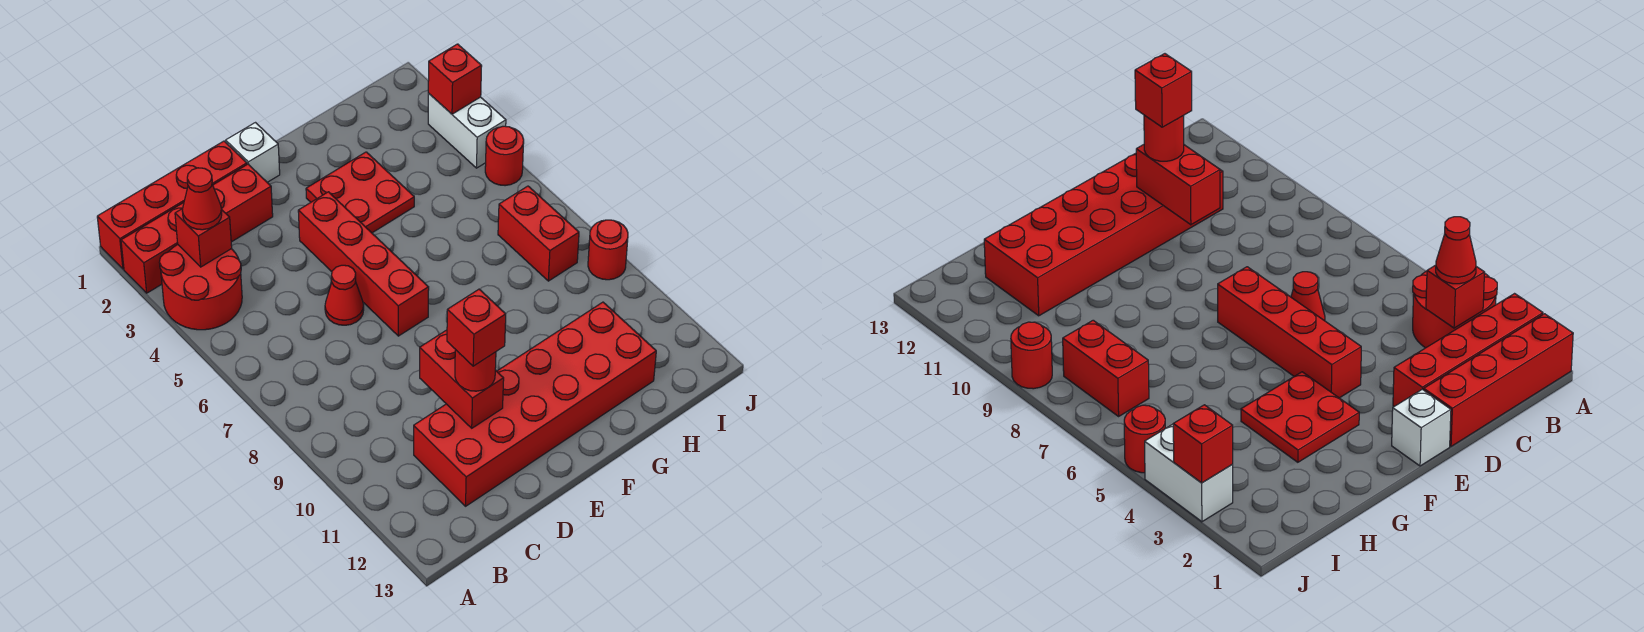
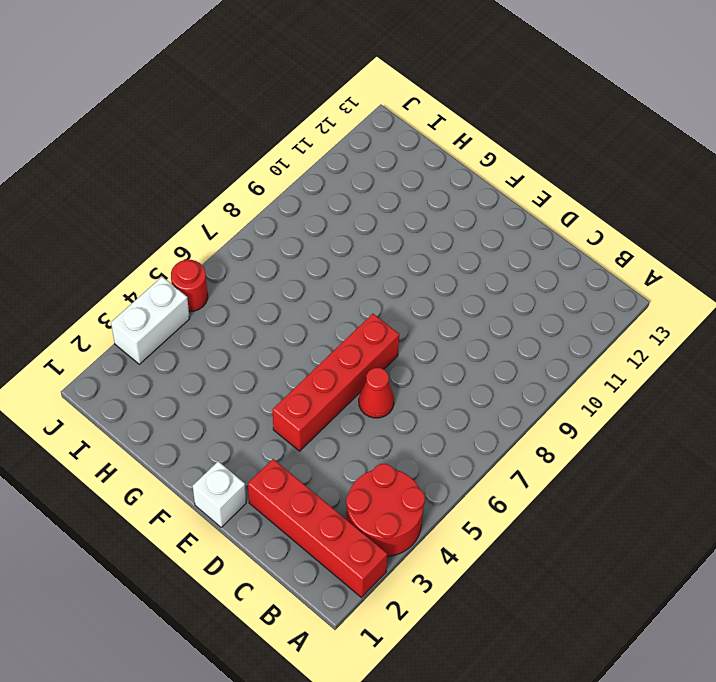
none -> red 1x4 brick [97,141,247,269]
none -> red 2x6 brick [414,302,656,506]
none -> red 2x2 plate [306,152,414,233]

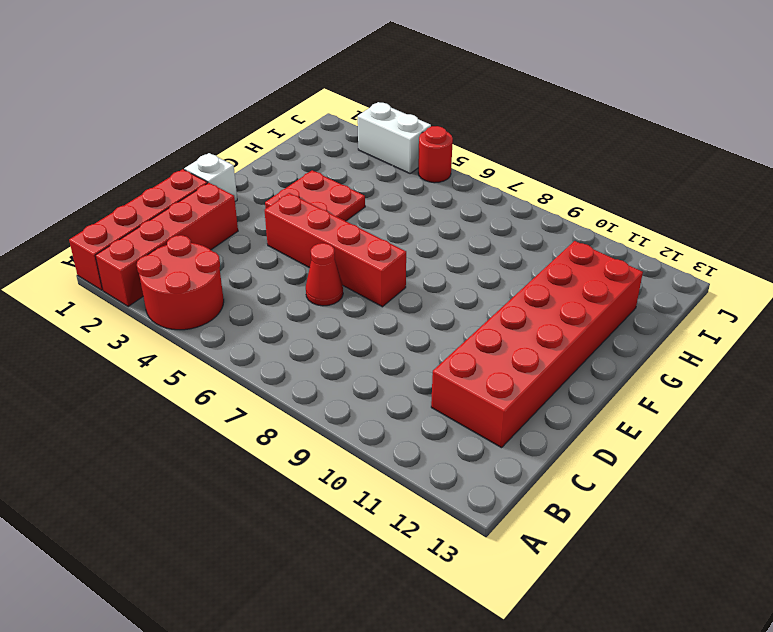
none -> red 1x2 brick [498,186,579,281]
none -> red 1x1 round brick [588,220,628,280]
none -> red 1x1 brick [175,208,232,267]

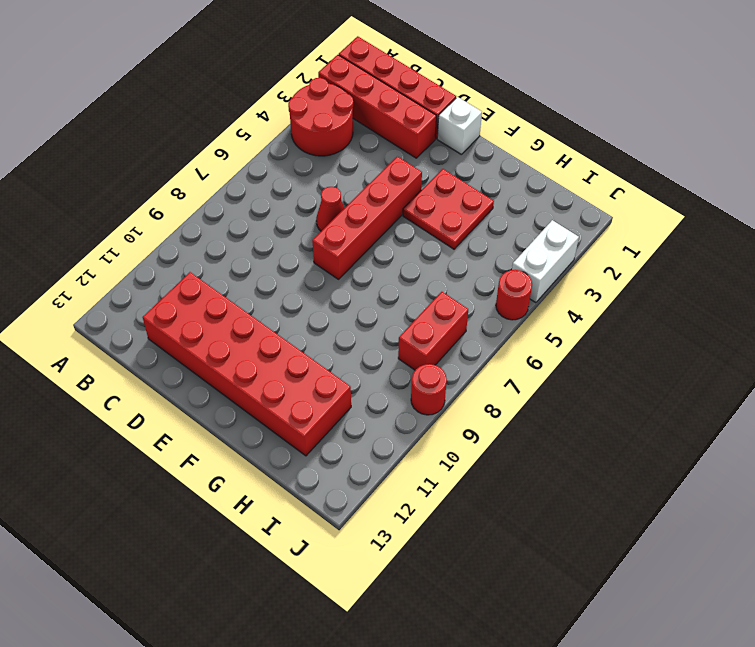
none -> red 1x1 brick [175,208,232,267]
none -> red 1x2 brick [420,330,504,428]
none -> red 1x1 brick [428,44,482,114]

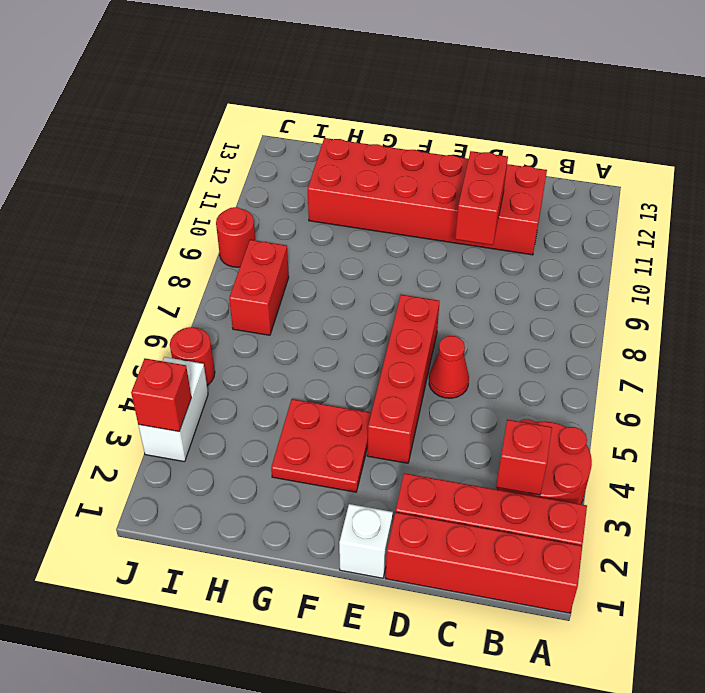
none -> red 1x1 cone [182,168,222,230]
none -> red 1x1 round brick [455,349,496,391]
none -> red 1x1 brick [447,289,506,366]

